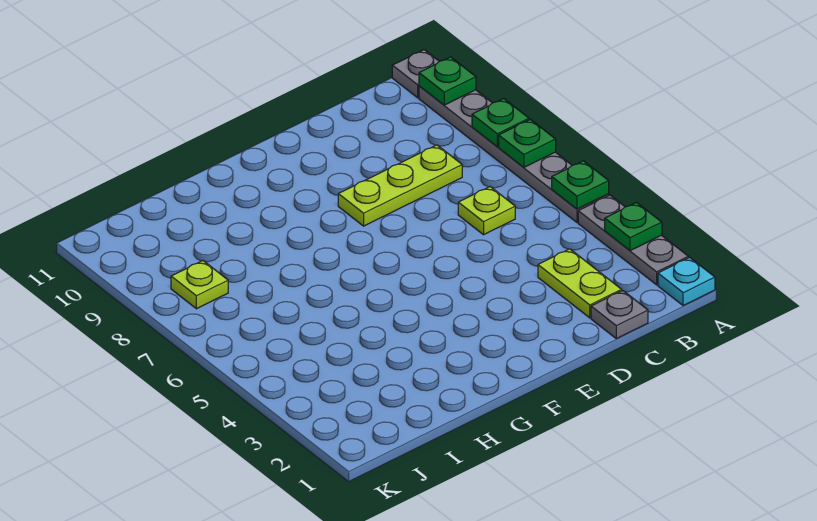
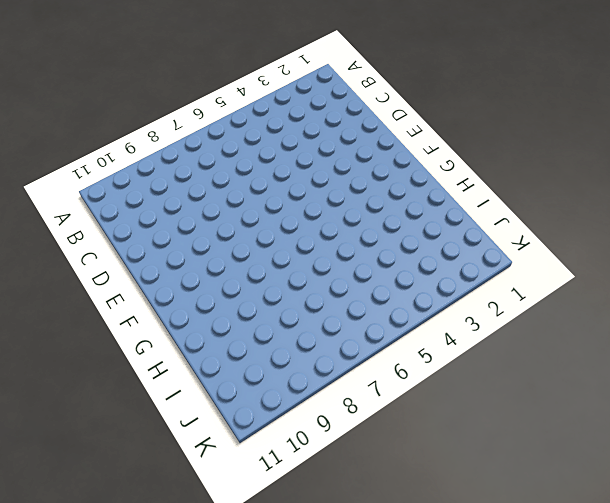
none -> cyan 1x1 plate [658,257,715,306]
none -> grey 1x3 plate [578,195,688,285]
none -> grey 1x6 plate [419,86,609,222]

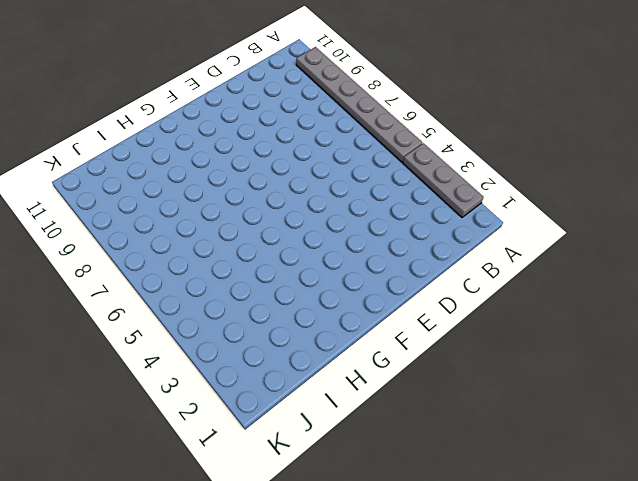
none -> cyan 1x1 plate [658,257,715,306]
none -> grey 1x1 plate [392,50,439,98]
none -> grey 1x1 plate [591,291,648,339]

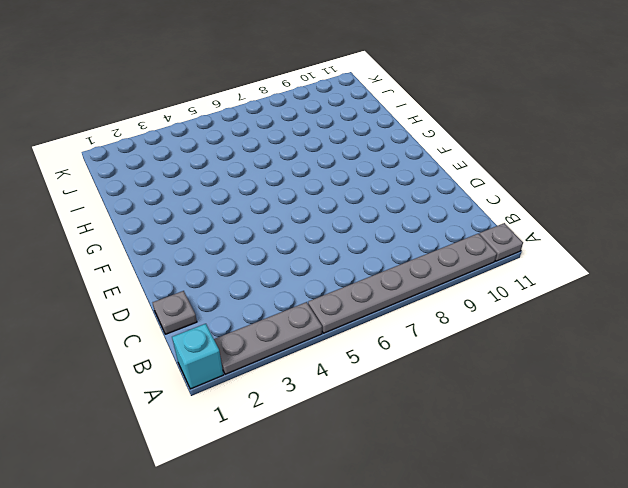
cyan 1x1 brick [172,324,223,389] -> cyan 1x1 plate [658,257,715,306]
none -> lime 1x2 plate [538,249,622,318]
none -> lime 1x1 plate [458,187,515,235]
none -> lime 1x3 plate [338,145,462,226]

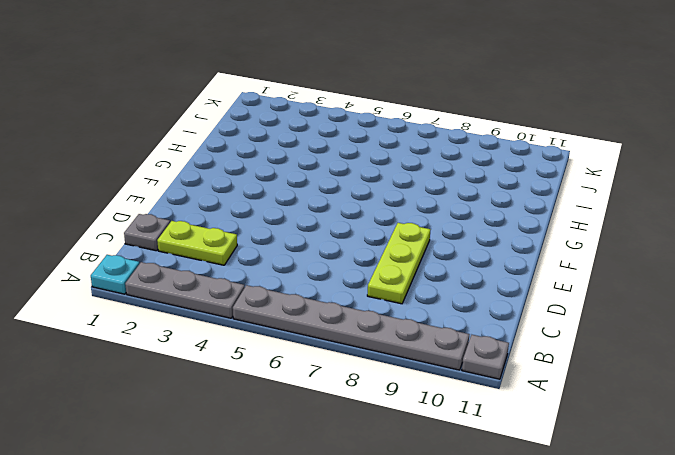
none -> lime 1x1 plate [458,187,515,235]
none -> lime 1x1 plate [171,261,228,309]
none -> green 1x1 plate [605,203,662,251]

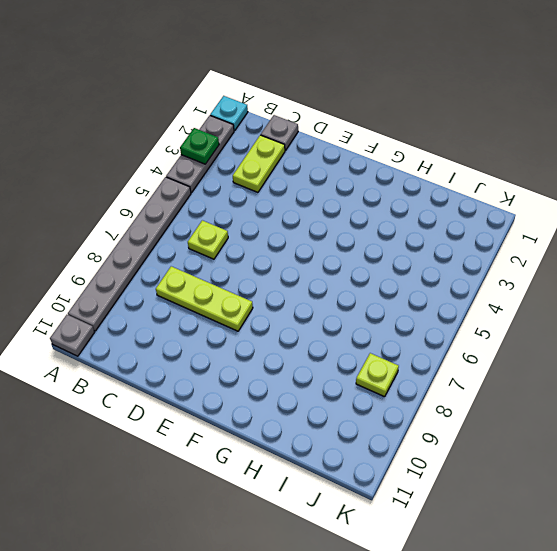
none -> green 1x1 plate [552,161,609,209]
none -> green 1x1 plate [499,119,556,167]
none -> green 1x1 plate [472,99,529,147]

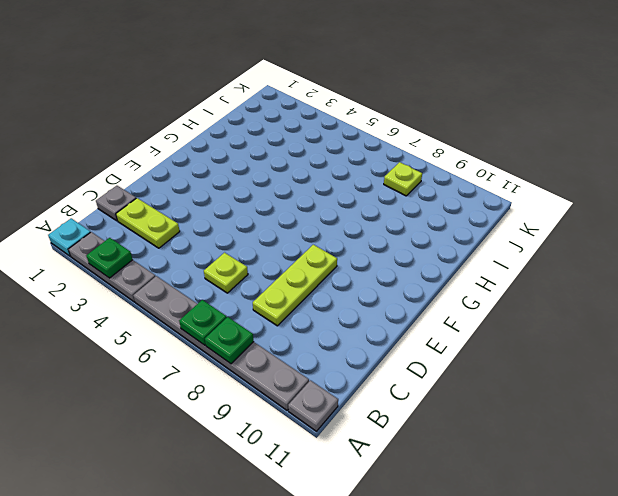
none -> green 1x1 plate [552,161,609,209]
none -> green 1x1 plate [419,57,476,105]

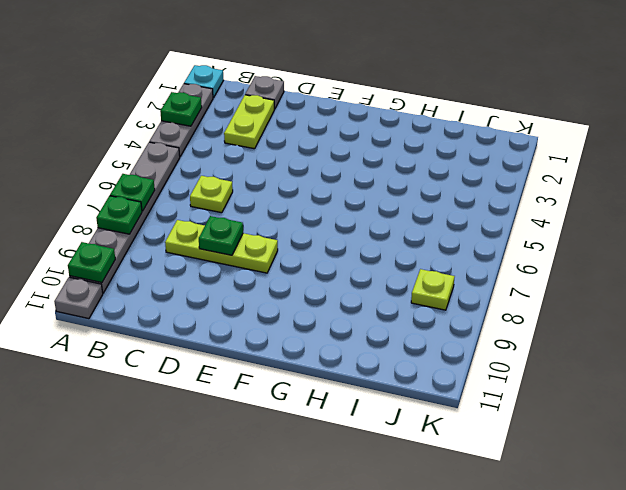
green 1x1 plate [199,216,243,255] -> green 1x1 plate moved to [552,161,609,209]

